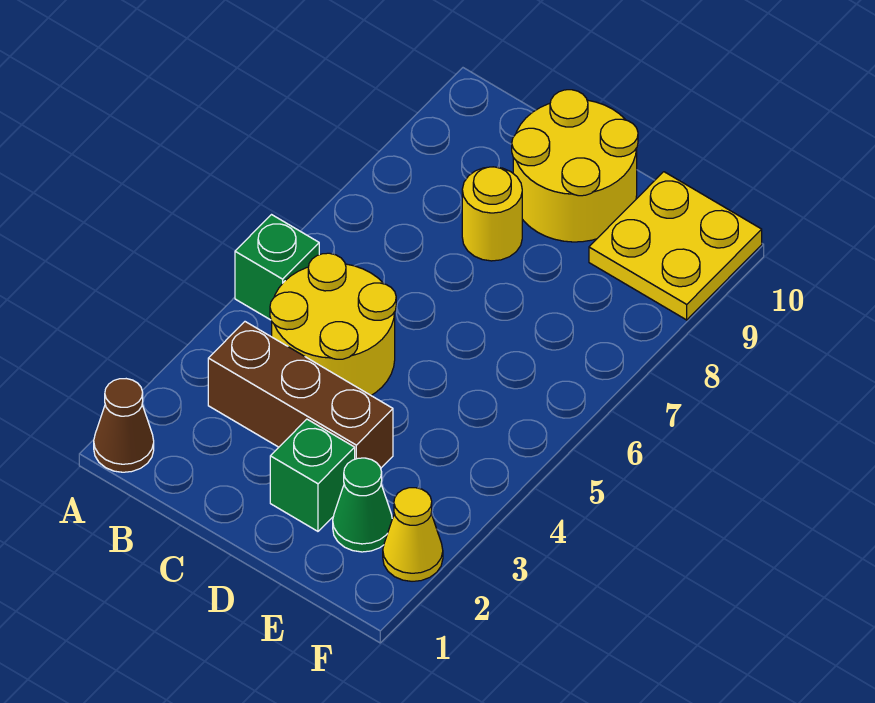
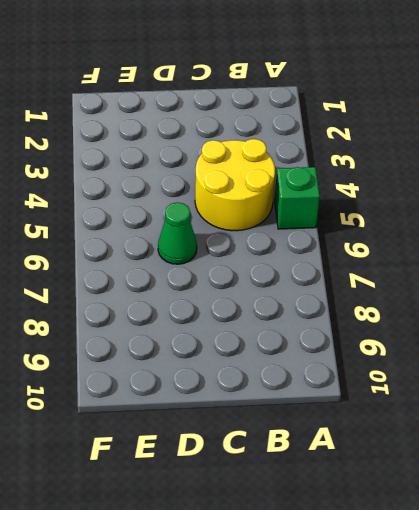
green 1x1 cone [158,202,197,264] -> green 1x1 cone moved to [333,458,392,552]
none -> brown 1x1 cone [94,379,154,472]
none -> brown 1x3 brick [208,322,393,468]

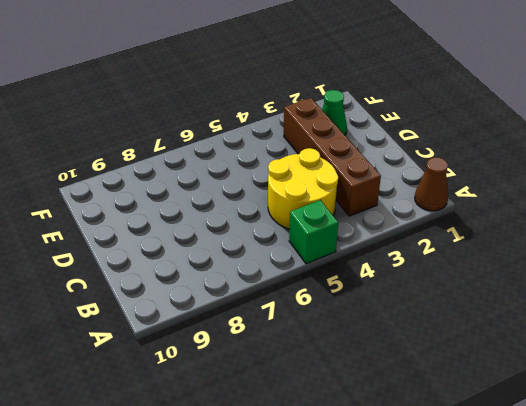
brown 1x4 brick [284,98,381,216] -> brown 1x3 brick [208,322,393,468]
none -> yellow 1x1 round brick [462,167,522,261]
none -> yellow 2x2 round brick [512,90,638,242]

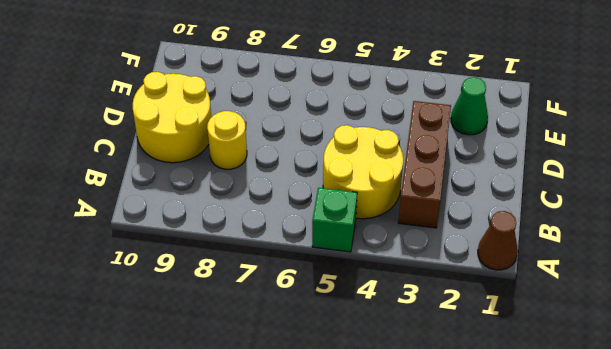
none -> green 1x1 brick [270,419,355,531]
none -> yellow 2x2 plate [589,172,762,320]

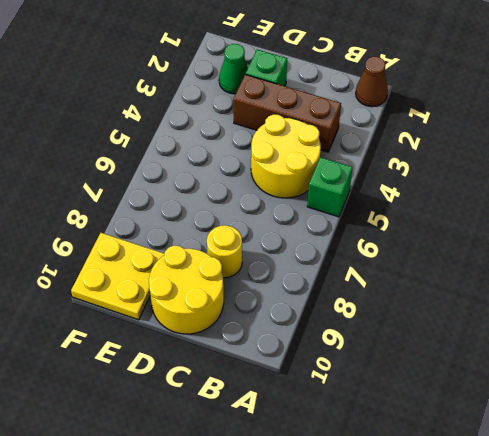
none -> yellow 1x1 cone [383,488,443,581]

